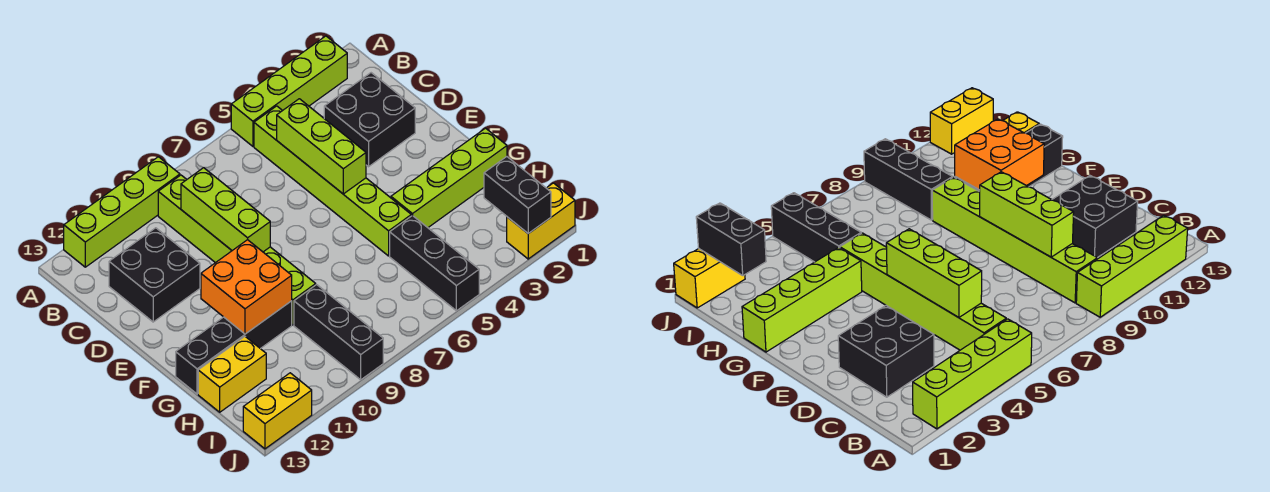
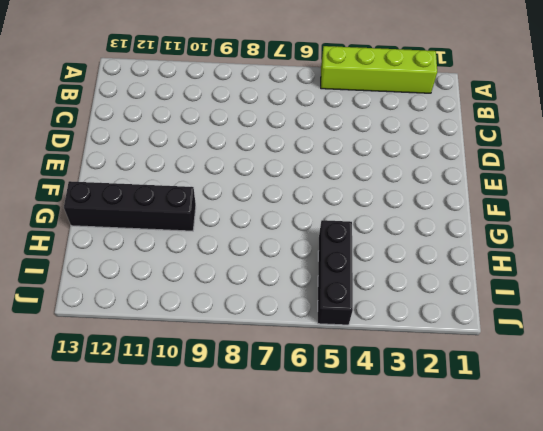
none -> lime 1x4 brick [64,157,180,267]
none -> lime 1x6 brick [254,106,411,256]
none -> lime 1x6 brick [158,175,316,325]

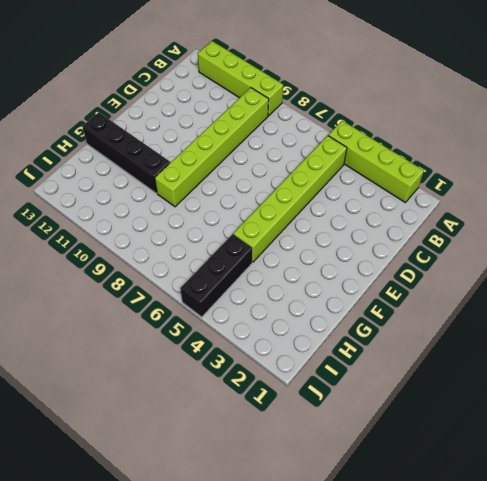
none -> black 2x2 brick [324,73,415,167]
none -> black 2x2 brick [109,228,200,322]
none -> lime 1x4 brick [391,128,507,228]

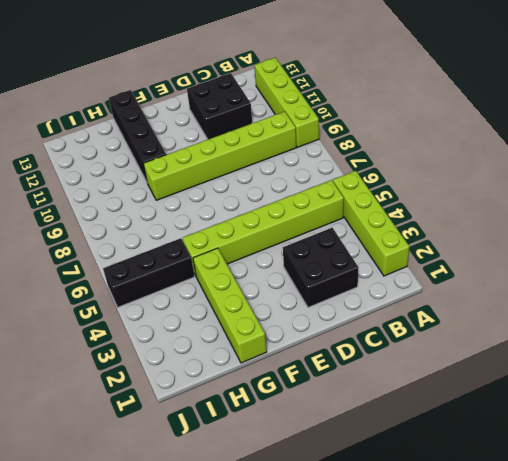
none -> black 1x3 brick [294,285,383,380]
none -> yellow 1x2 brick [198,337,266,412]
none -> yellow 1x2 brick [507,183,575,259]

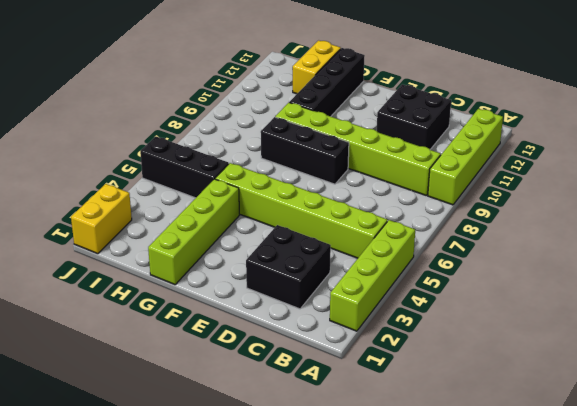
black 1x3 brick [261,117,349,184] -> black 1x3 brick moved to [294,285,383,380]
none -> yellow 1x2 brick [243,373,312,449]
none -> lime 1x3 brick [277,99,366,194]
none -> lime 1x3 brick [181,168,270,252]

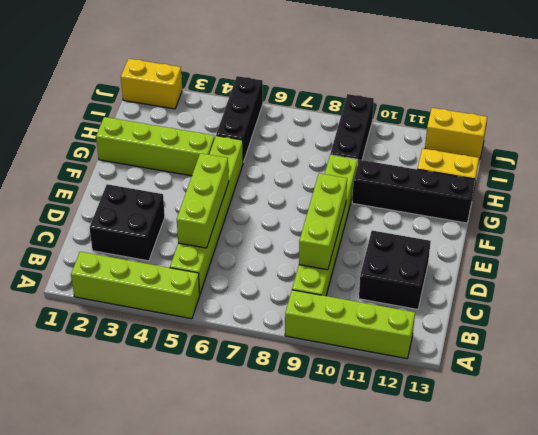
none -> orange 2x2 brick [201,240,292,334]
none -> black 1x2 brick [484,157,551,233]

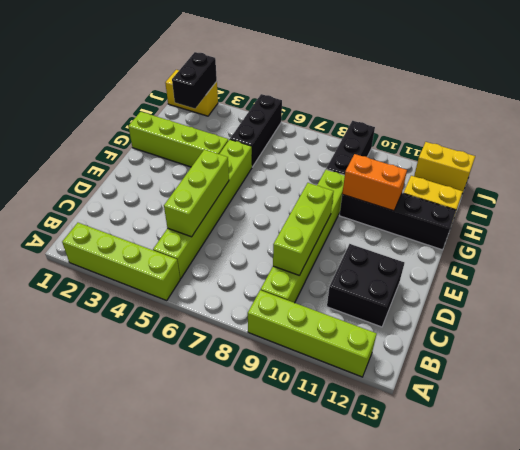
orange 1x2 brick [342,154,407,211] -> orange 2x2 brick [201,240,292,334]
none -> black 2x2 brick [324,73,415,167]

